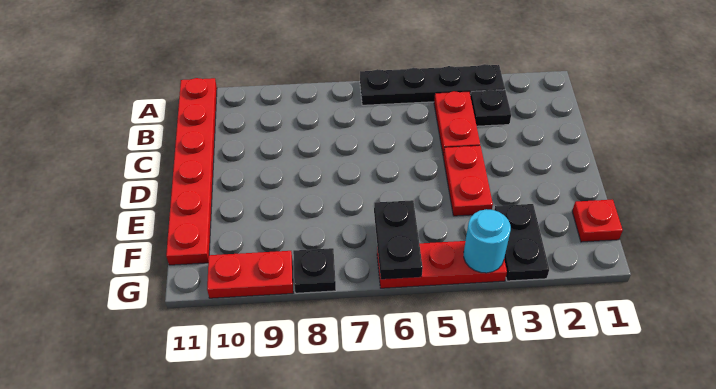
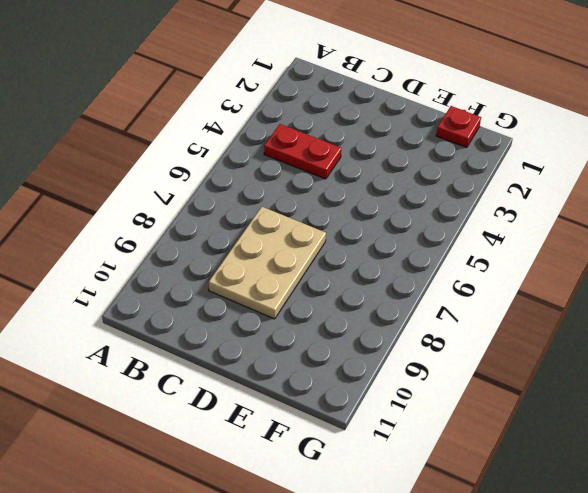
tan 2x3 plate [209,207,326,319] -> none
none -> black 1x4 plate [360,64,505,105]
none -> red 1x6 plate [166,78,217,265]
none -> black 1x1 plate [470,90,511,126]

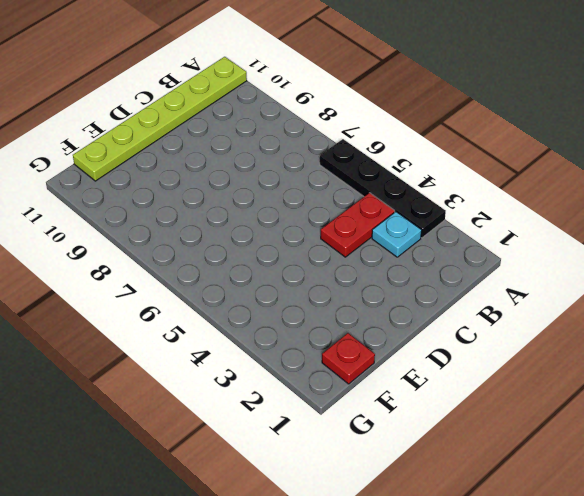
lime 1x6 plate [73,57,247,181] -> red 1x6 plate [166,78,217,265]
cyan 1x1 plate [372,212,422,257] -> black 1x1 plate [470,90,511,126]
none -> red 1x2 plate [443,146,493,216]
none -> black 1x2 plate [494,204,549,281]
none -> red 1x3 plate [377,241,507,288]

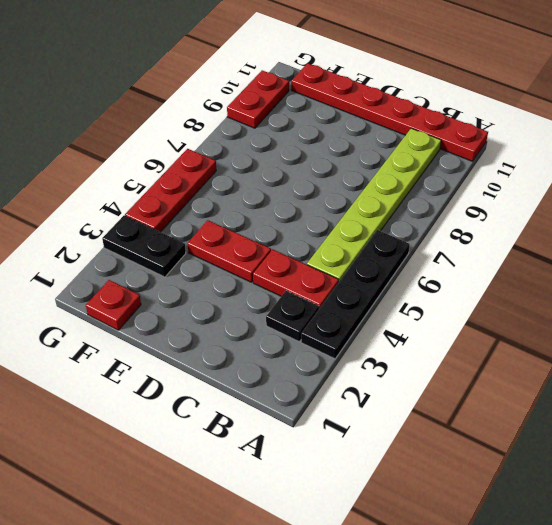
lime 1x6 plate [307,128,441,281] -> none
none -> black 1x1 plate [293,248,336,293]
none -> black 1x2 plate [374,200,423,279]
none -> cyan 1x1 round brick [464,209,511,273]

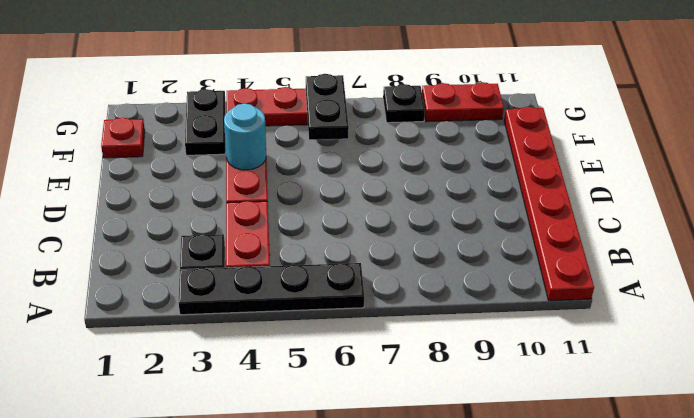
cyan 1x1 round brick [224,103,266,170] -> cyan 1x1 round brick moved to [464,209,511,273]

